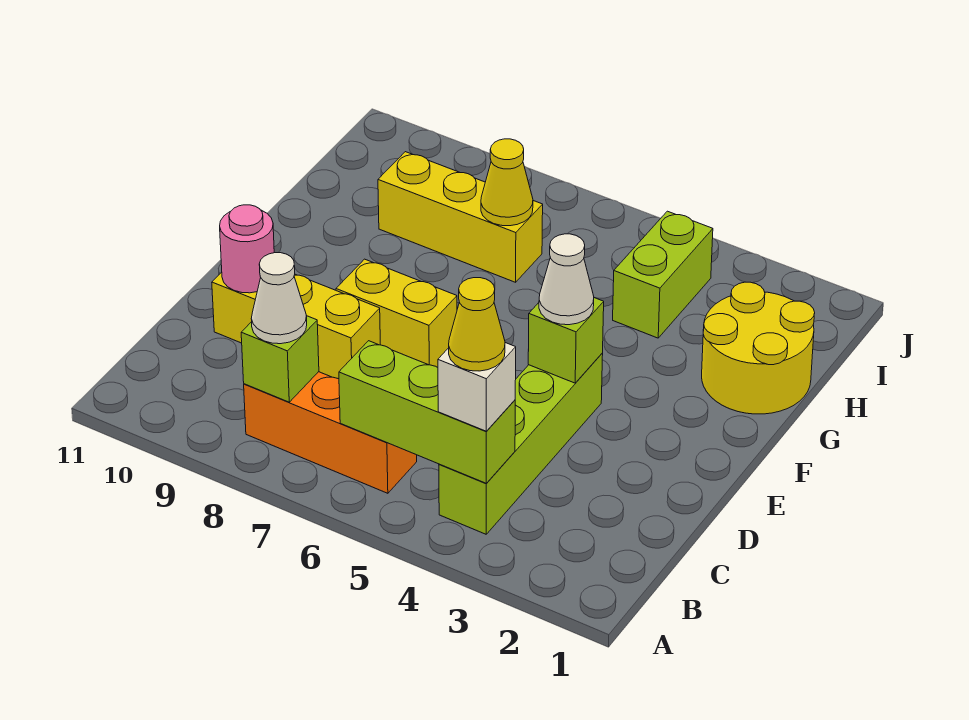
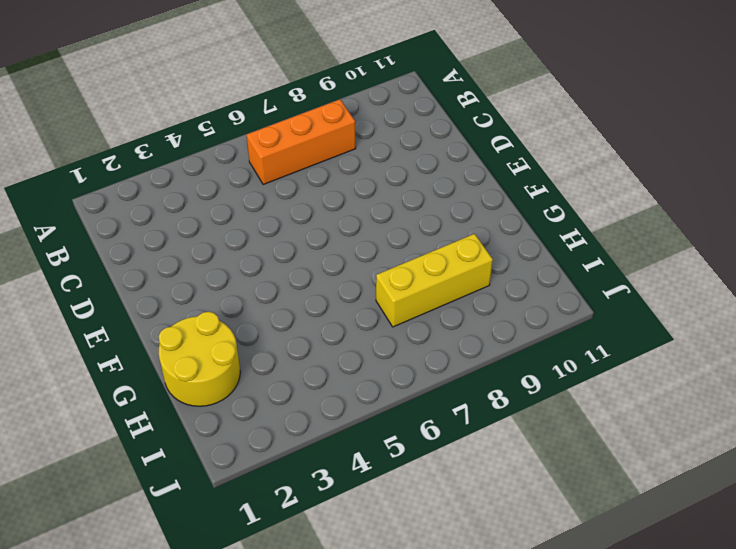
none -> lime 1x4 brick [439,353,603,534]
none -> yellow 1x3 brick [212,272,380,379]
none -> yellow 1x2 brick [336,259,457,367]

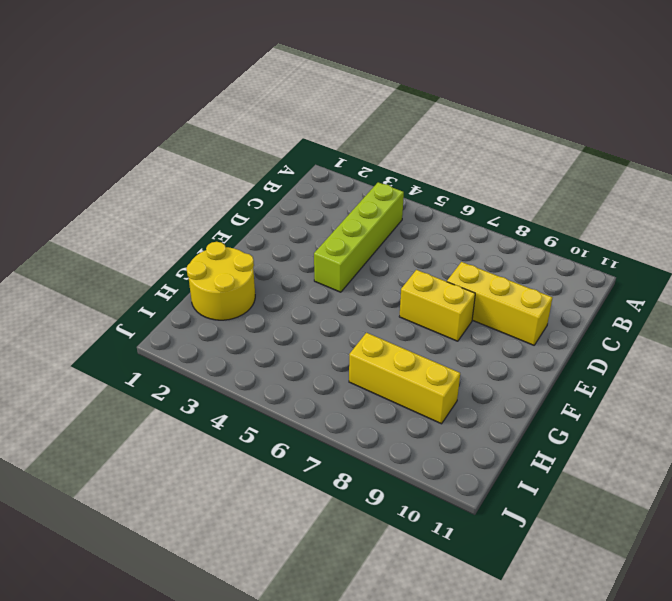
none -> orange 1x3 brick [244,372,417,493]
none -> lime 1x2 brick [613,211,713,338]
none -> lime 1x3 brick [339,341,515,483]

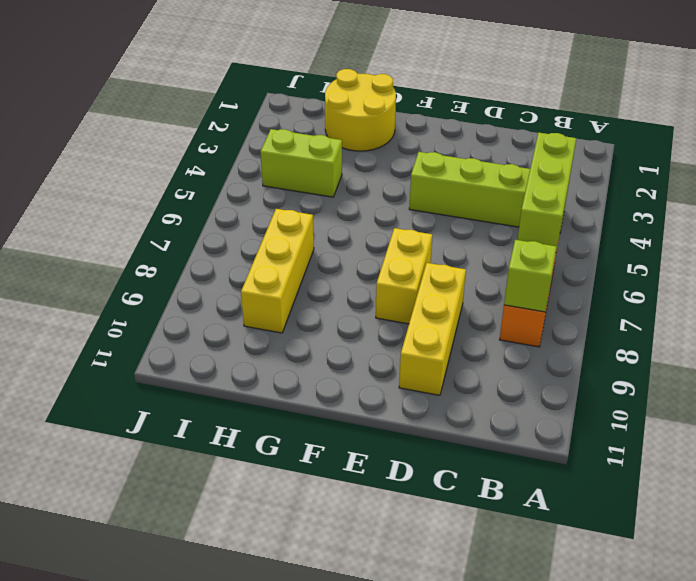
none -> pink 1x1 round brick [220,205,274,293]
none -> lime 1x1 brick [528,298,604,383]
none -> yellow 1x1 cone [481,139,533,226]

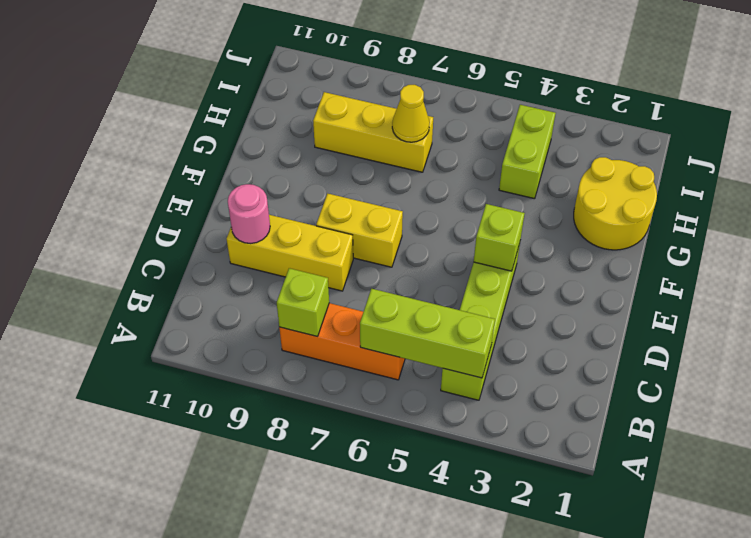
none -> white 1x1 brick [438,343,516,431]
none -> white 1x1 cone [251,253,307,344]
none -> white 1x1 cone [539,234,594,325]

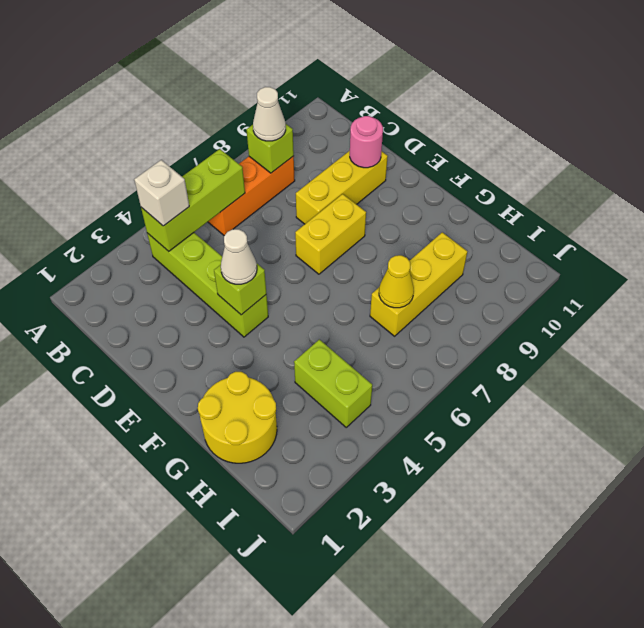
none -> yellow 1x1 cone [449,278,505,371]

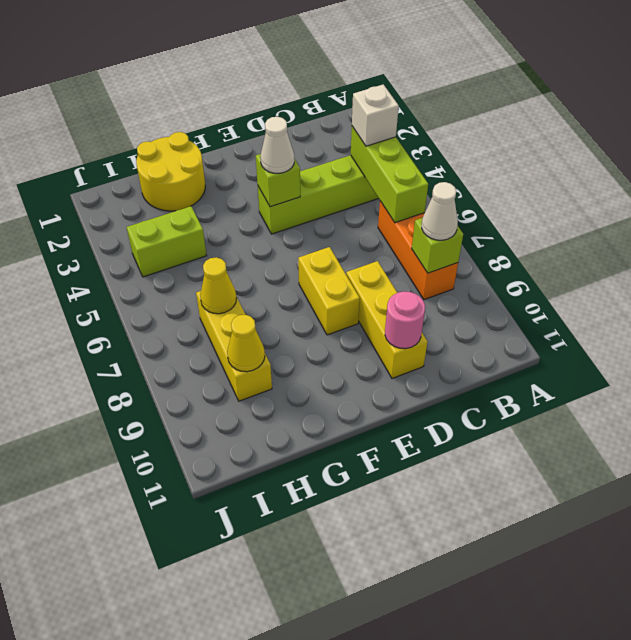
yellow 1x1 cone [227,315,265,372] -> yellow 1x1 cone moved to [449,278,505,371]

